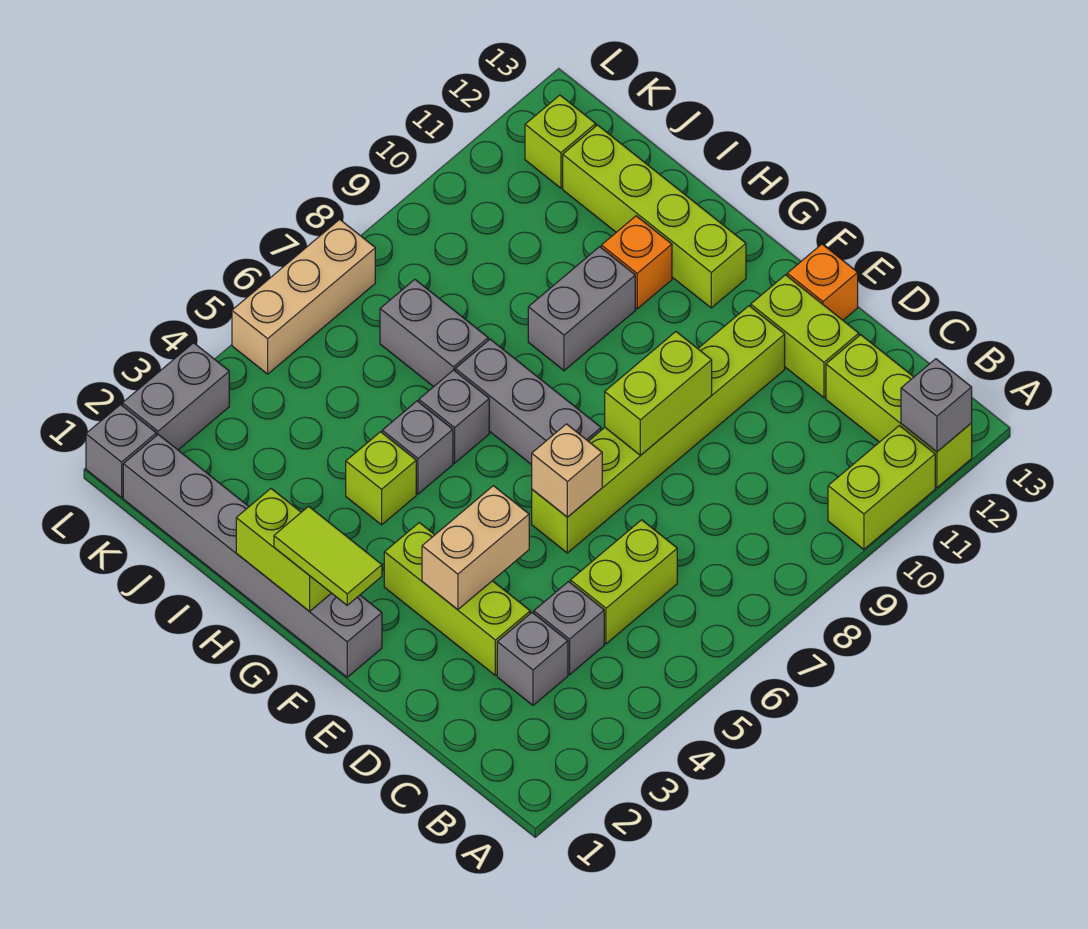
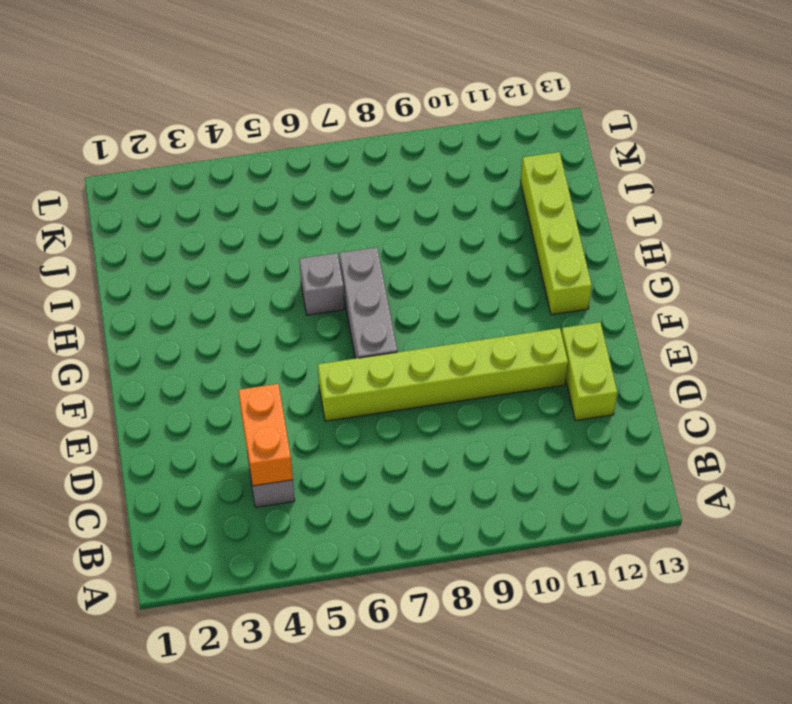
orange 1x2 brick [239,384,293,486] -> none
none -> lime 1x2 brick [828,426,935,549]
none -> lime 1x3 brick [826,335,972,488]
none -> grey 1x1 brick [497,613,568,705]

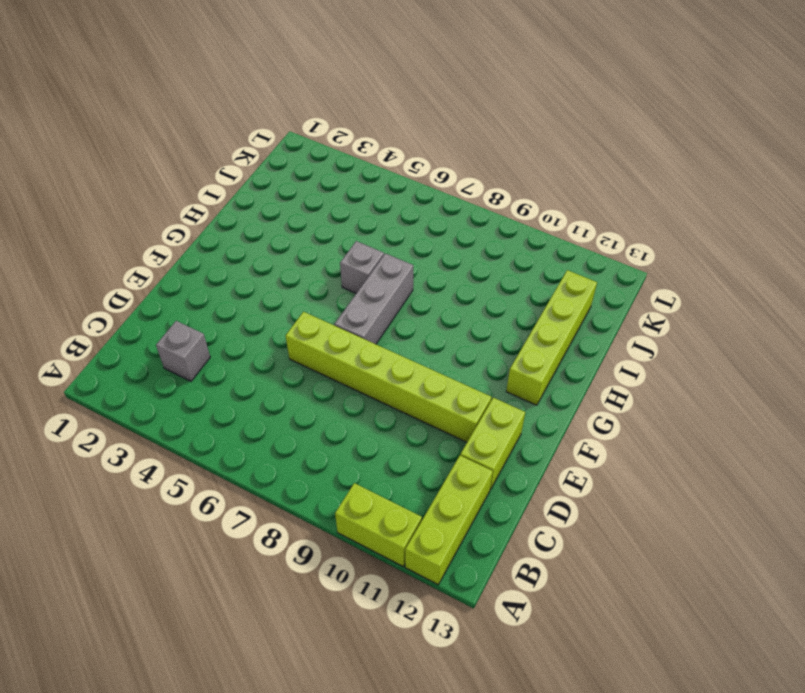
none -> grey 1x1 brick [534,582,604,675]
none -> lime 1x2 brick [570,520,677,644]
none -> lime 1x3 brick [384,523,530,675]

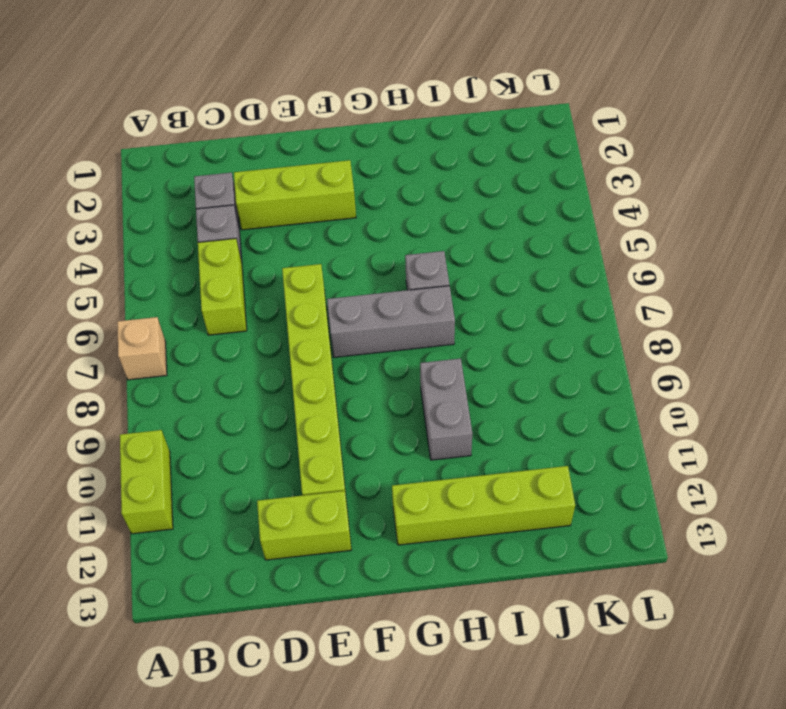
tan 1x1 brick [117,317,167,380] -> tan 1x1 brick moved to [532,424,602,517]
none -> lime 1x3 brick [826,335,972,488]
none -> orange 1x1 brick [787,244,858,320]
none -> grey 1x6 brick [123,435,382,677]

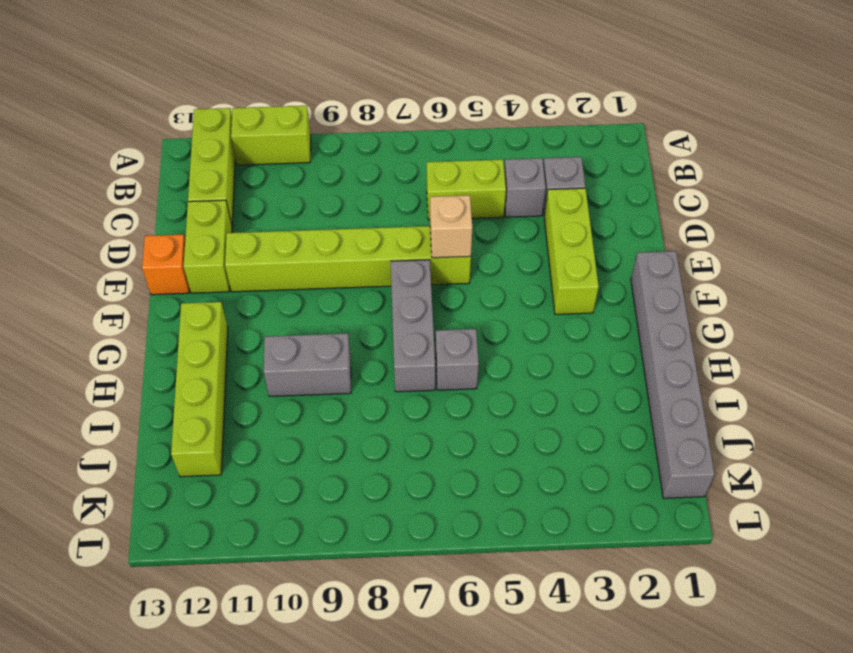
none -> lime 1x1 brick [346,432,416,525]
none -> grey 1x1 brick [382,401,453,494]
none -> orange 1x1 brick [601,216,672,309]

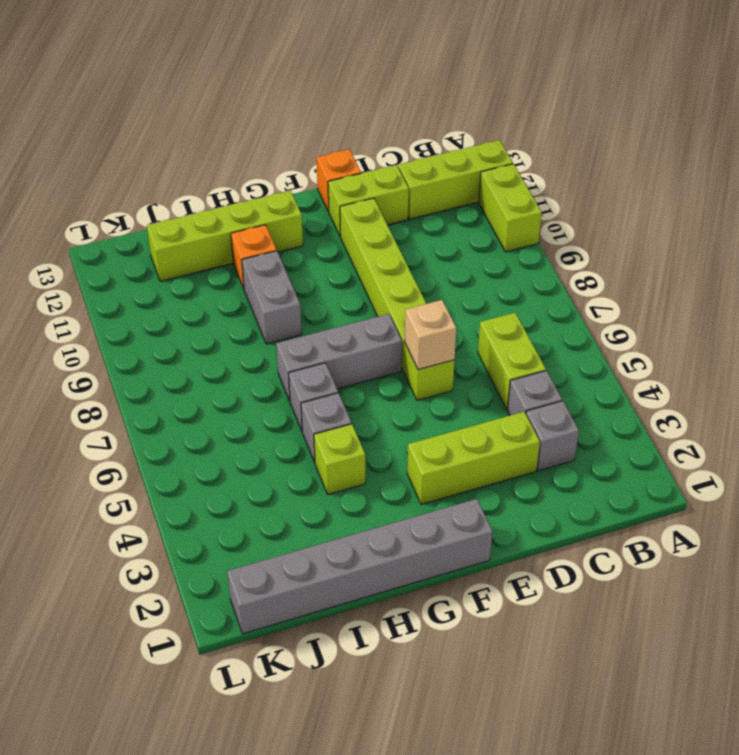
none -> grey 1x2 brick [380,279,488,387]
none -> lime 1x1 brick [525,95,596,188]
none -> grey 1x1 brick [86,405,156,497]

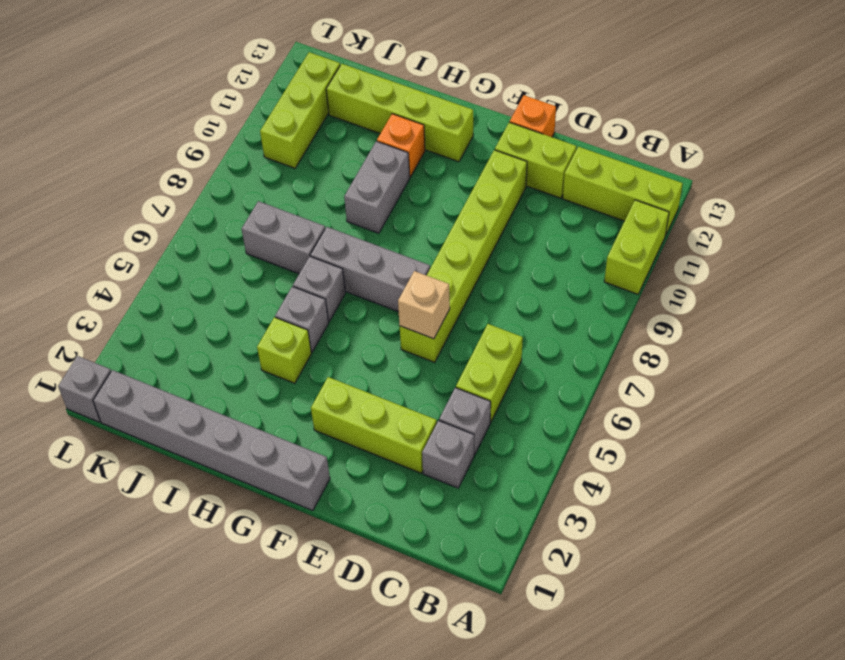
lime 1x3 brick [260,52,340,168] -> lime 1x1 brick [525,95,596,188]
none -> grey 1x2 brick [122,343,229,450]
none -> tan 1x3 brick [232,219,375,374]
none -> grey 1x1 brick [901,359,972,452]

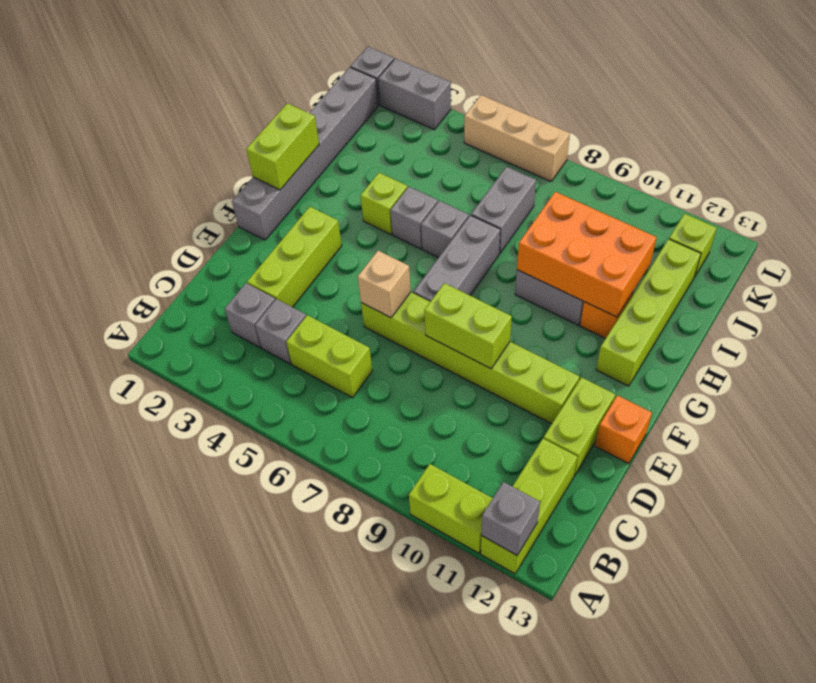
orange 2x3 brick [517,192,657,317] -> none
none -> tan 1x2 brick [422,486,529,610]
none -> lime 1x2 tile [274,506,382,605]

